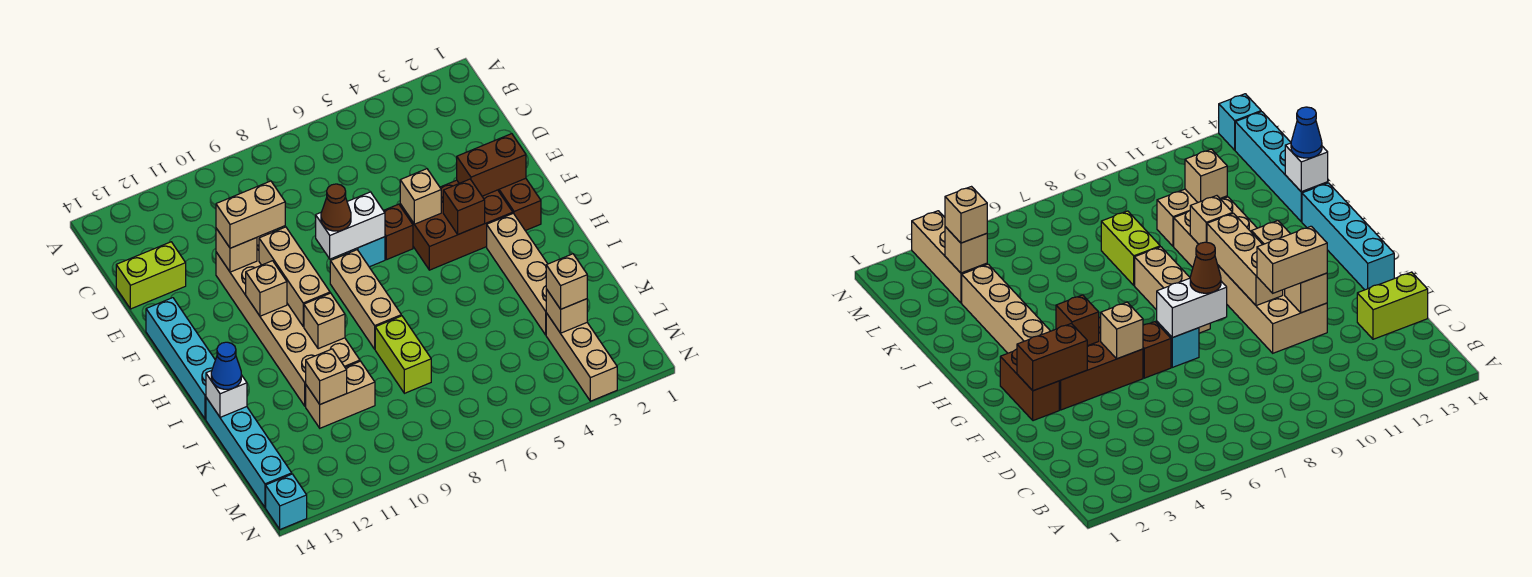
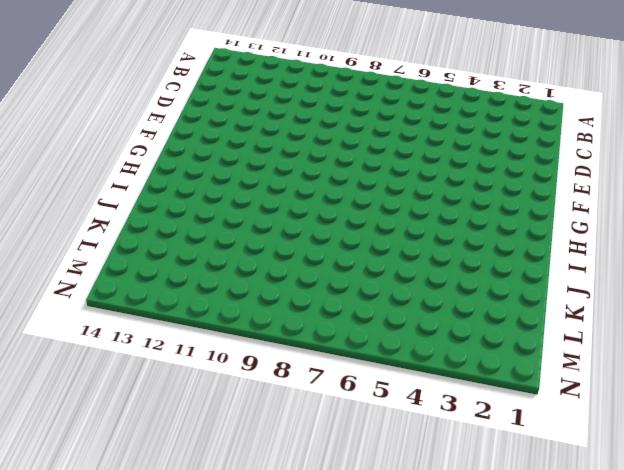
none -> lime 1x2 brick [116,242,186,309]
none -> tan 2x6 brick [216,231,360,406]
none -> brown 1x2 brick [498,178,541,231]

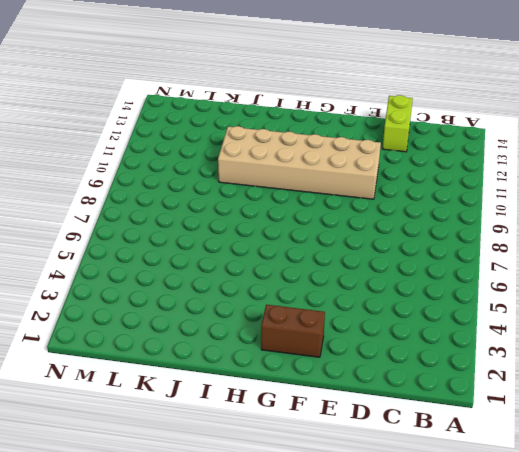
none -> brown 2x3 brick [400,180,513,270]
none -> brown 1x1 brick [383,204,413,260]
none -> cyan 1x1 brick [346,237,385,267]

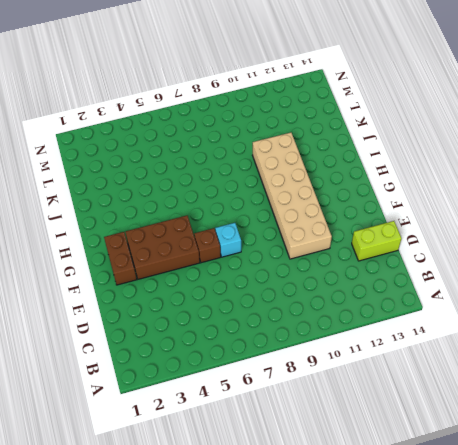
none -> cyan 1x4 brick [146,298,215,419]
none -> tan 1x3 brick [330,250,401,349]
none -> tan 1x4 brick [487,213,547,335]

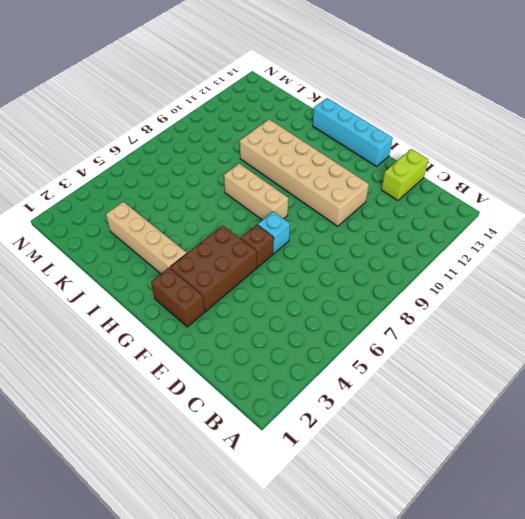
none -> lime 1x2 brick [375,316,431,393]
none -> cyan 1x4 brick [206,398,292,507]
none -> tan 1x2 brick [306,361,375,428]

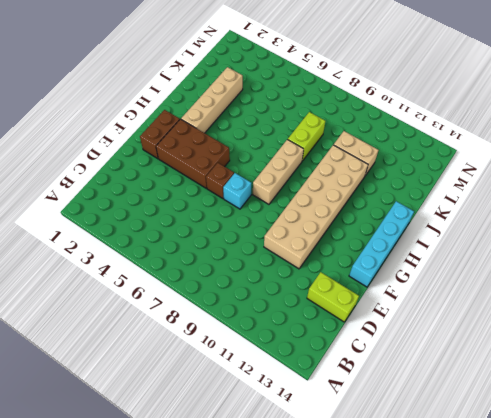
none -> cyan 1x4 brick [206,398,292,507]
none -> tan 1x3 brick [546,313,617,401]
none -> cyan 1x1 brick [266,474,307,529]

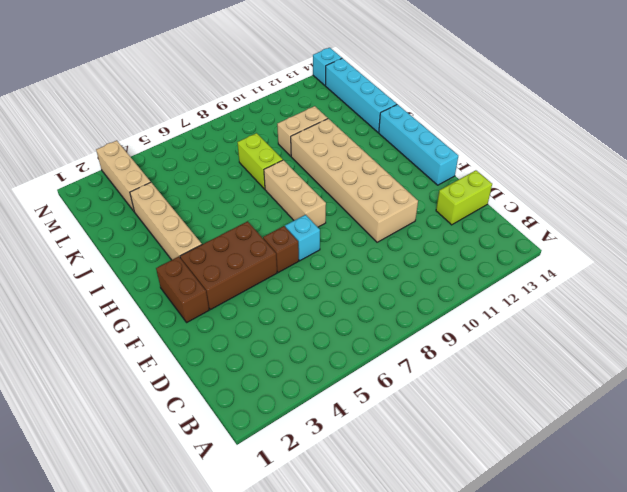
none -> tan 1x1 brick [216,228,257,272]
none -> brown 1x2 brick [457,134,526,196]
none -> tan 1x1 brick [400,169,441,224]

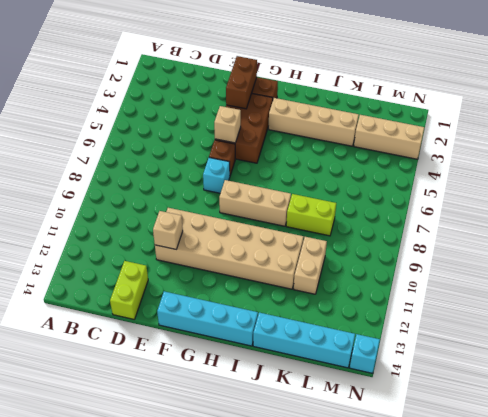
none -> white 1x2 brick [316,192,385,259]
none -> tan 1x3 brick [259,227,330,327]
none -> brown 1x1 brick [443,179,485,234]

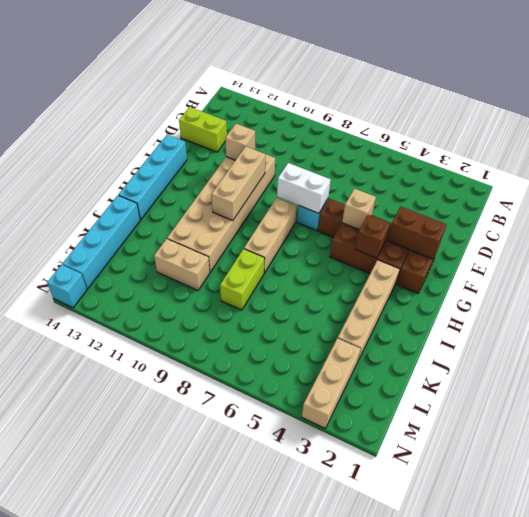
none -> tan 1x1 brick [246,261,287,316]
none -> tan 1x1 brick [304,293,345,349]
none -> white 1x1 brick [206,371,247,417]

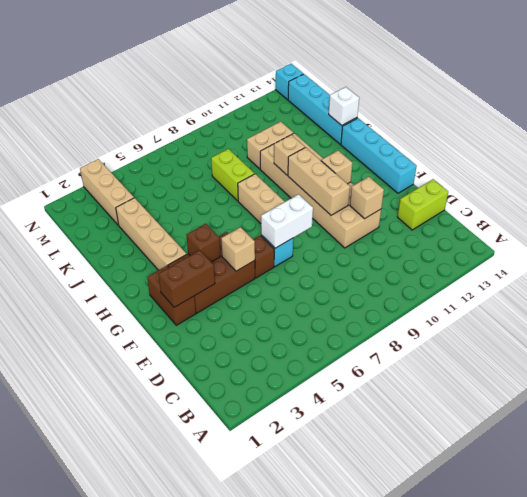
none -> tan 1x1 brick [306,349,347,404]
none -> tan 1x1 brick [546,289,587,333]
none -> tan 1x2 brick [216,181,285,248]

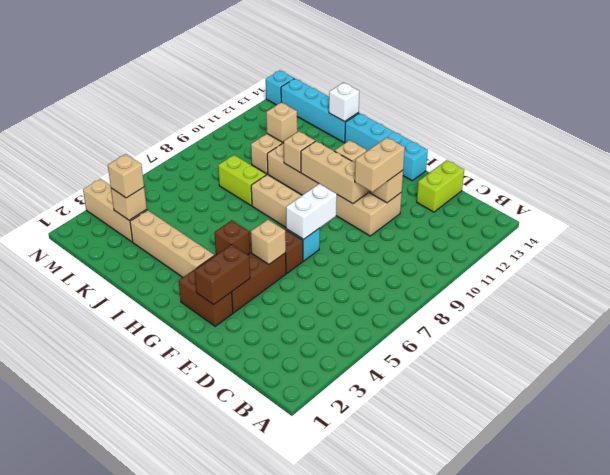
none -> brown 1x1 cone [321,184,351,231]
none -> blue 1x1 cone [211,342,241,389]

